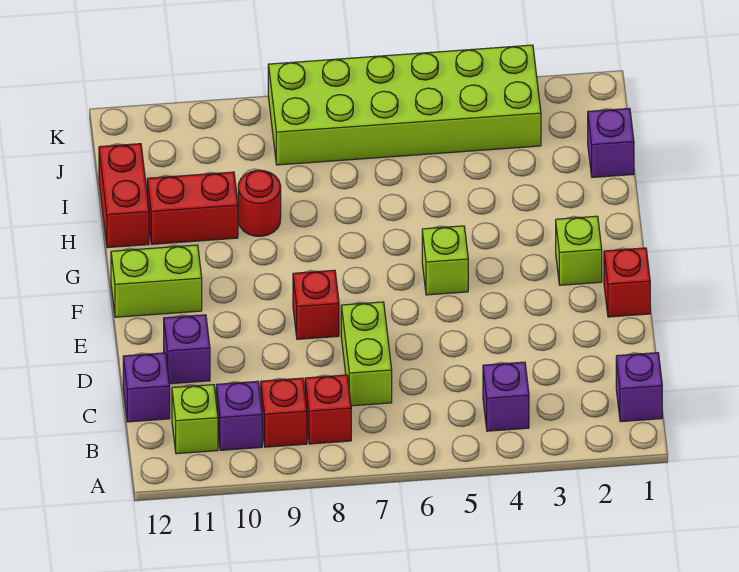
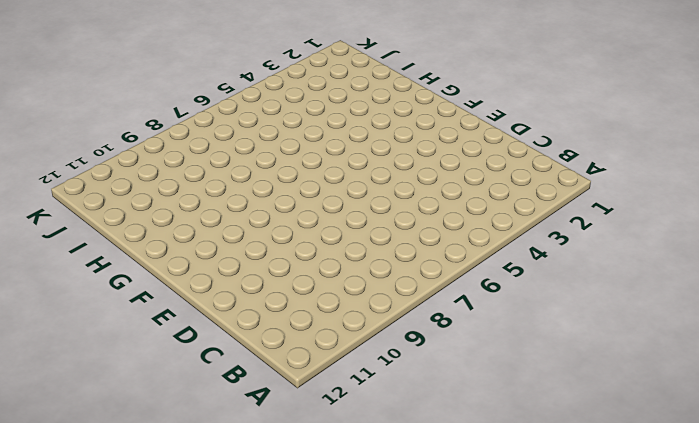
none -> purple 1x1 brick [616,353,662,422]
none -> purple 1x1 brick [483,362,529,431]
none -> red 1x1 brick [305,375,351,444]

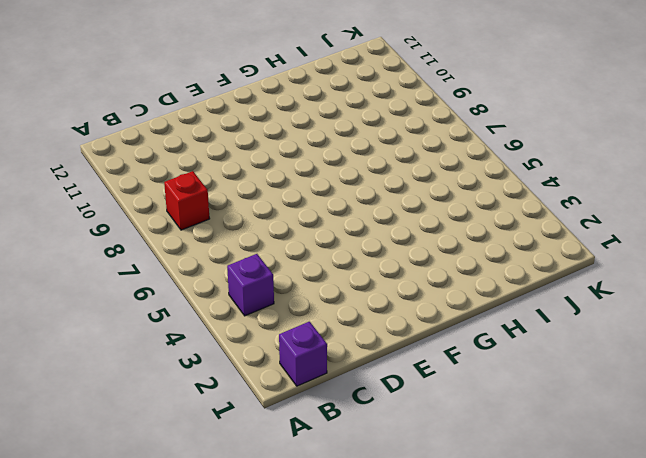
none -> red 1x1 brick [261,378,307,447]
none -> purple 1x1 brick [216,381,262,450]
none -> lime 1x1 brick [172,385,218,454]

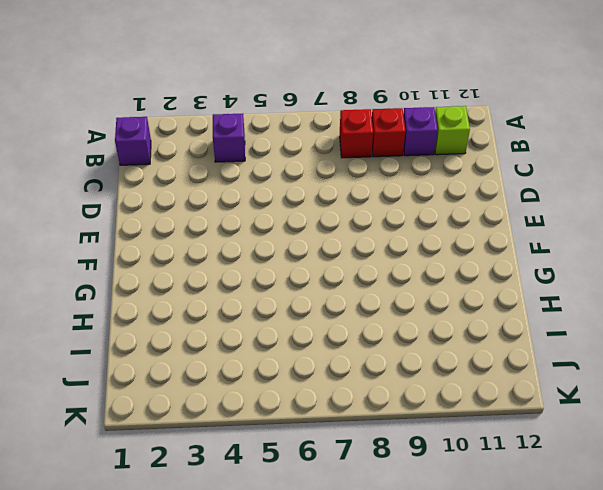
none -> lime 1x2 brick [341,302,392,406]
none -> purple 1x1 brick [123,353,170,422]
none -> purple 1x1 brick [164,315,210,384]

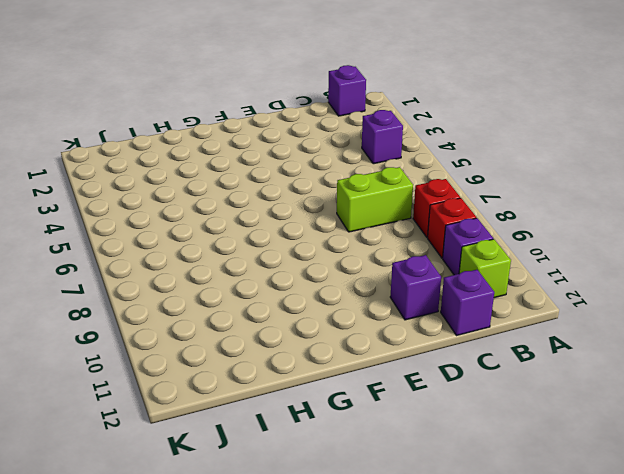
none -> red 1x1 brick [604,248,650,317]
none -> red 1x1 brick [293,270,339,339]
none -> lime 1x1 brick [556,216,602,285]

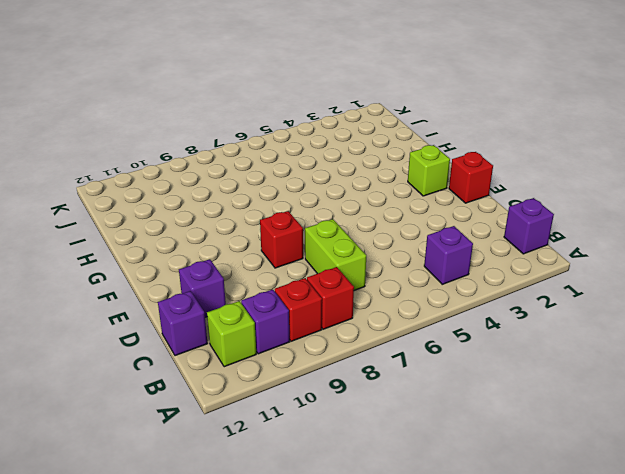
none -> lime 1x1 brick [422,226,468,295]
none -> lime 1x2 brick [111,245,202,317]
none -> red 1x1 round brick [238,170,281,236]

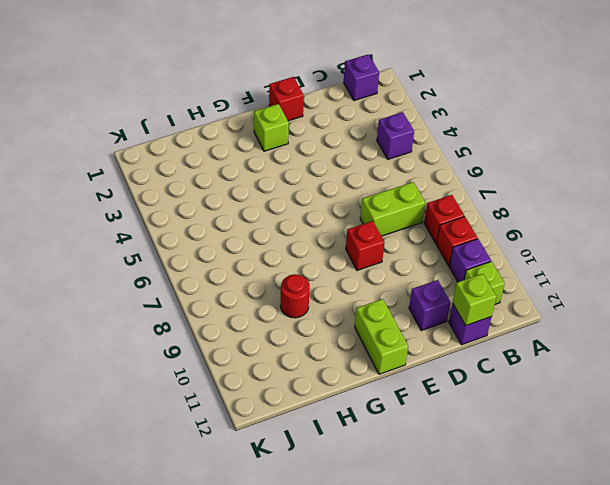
lime 1x1 brick [453,274,496,326] -> lime 1x1 brick moved to [422,226,468,295]
none -> red 1x2 brick [147,172,238,244]
none -> red 1x2 brick [99,144,149,248]
none -> purple 1x1 brick [588,108,634,177]

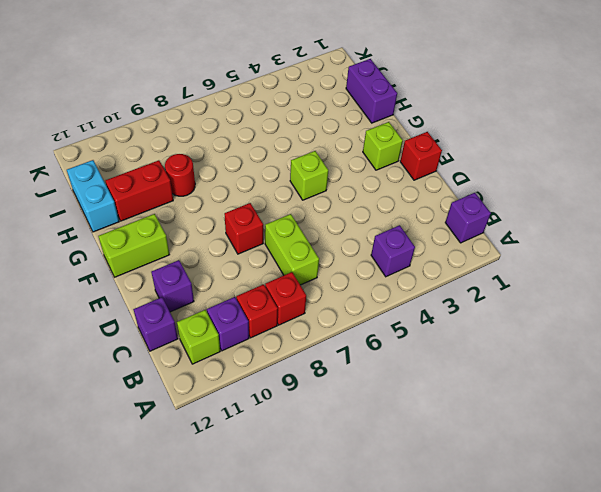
purple 1x2 brick [346,59,397,123] -> purple 1x1 brick [588,108,634,177]
cyan 1x2 brick [67,160,119,232] -> red 1x2 brick [99,144,149,248]
none -> lime 2x6 brick [268,45,541,165]

